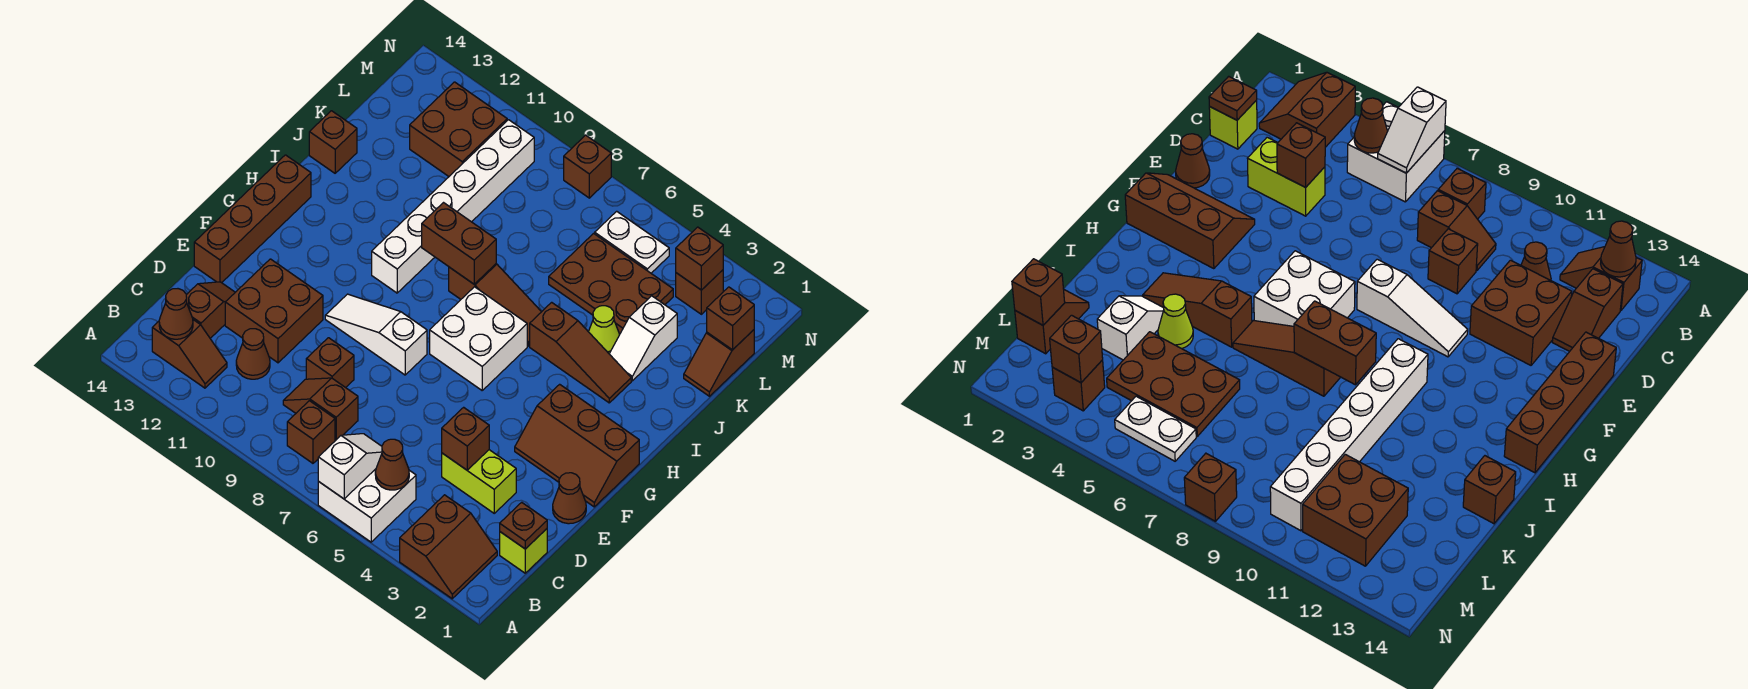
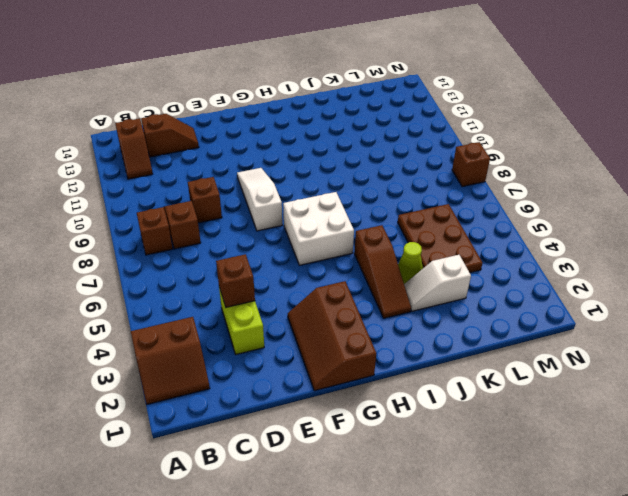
none -> white 2x2 brick [318,469,416,542]
none -> lime 1x1 brick [500,529,547,573]
none -> brown 1x1 cone [236,329,270,379]
none -> brown 2x2 brick [225,259,323,363]

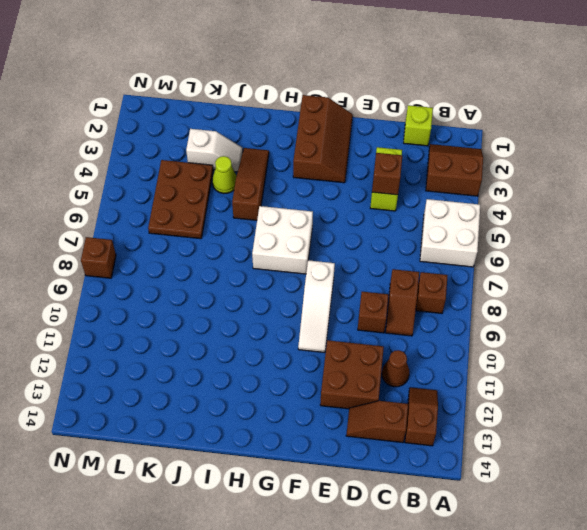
none -> brown 1x1 cone [553,473,586,524]
none -> brown 1x4 brick [194,155,311,283]
none -> white 1x6 brick [372,120,534,293]
none -> brown 1x3 slope [449,264,541,346]

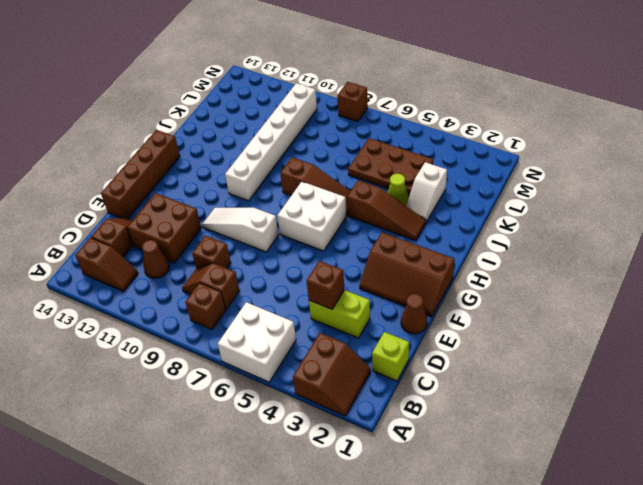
none -> brown 1x1 brick [309,111,357,173]
none -> brown 1x2 slope [684,330,754,396]
none -> brown 2x2 brick [410,82,507,176]
none -> brown 1x1 brick [676,270,723,314]

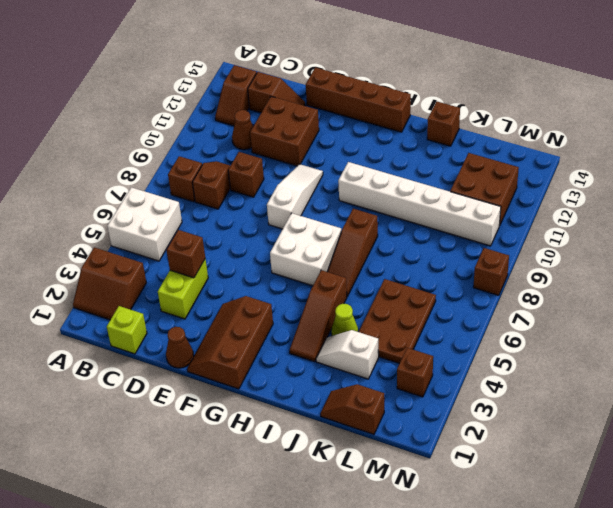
none -> white 1x2 plate [595,211,669,273]
none -> white 1x2 slope [318,434,382,499]
none -> brown 1x1 cone [375,439,409,490]
none -> brown 1x1 cone [159,289,193,339]

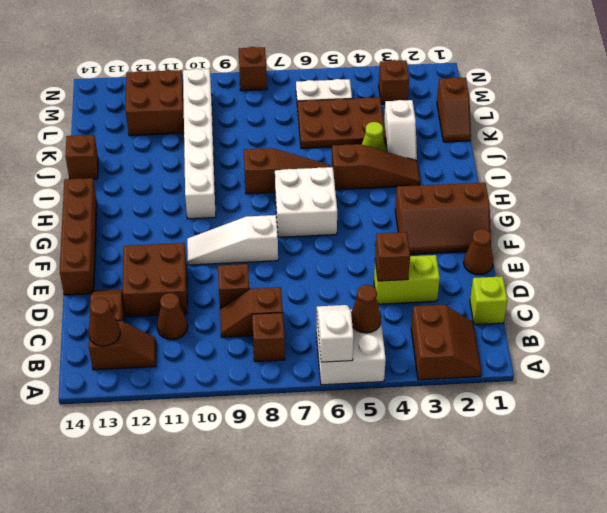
none -> brown 1x1 plate [500,502,547,549]
none -> brown 1x2 brick [422,203,496,284]
none -> brown 1x1 brick [707,287,754,350]
none -> brown 1x1 brick [676,227,723,290]

